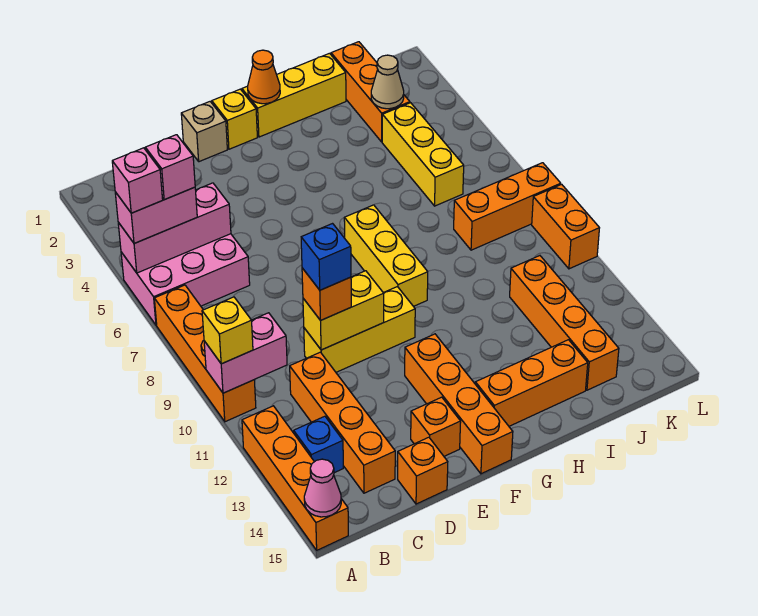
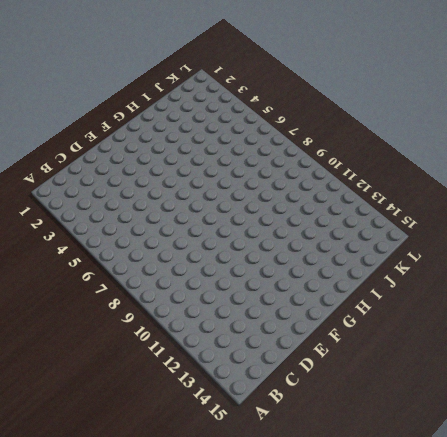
none -> pink 2x3 brick [121,234,250,325]
none -> orange 1x4 brick [154,285,256,422]
none -> orange 1x4 brick [242,406,348,550]
none -> blue 1x1 brick [294,416,343,473]

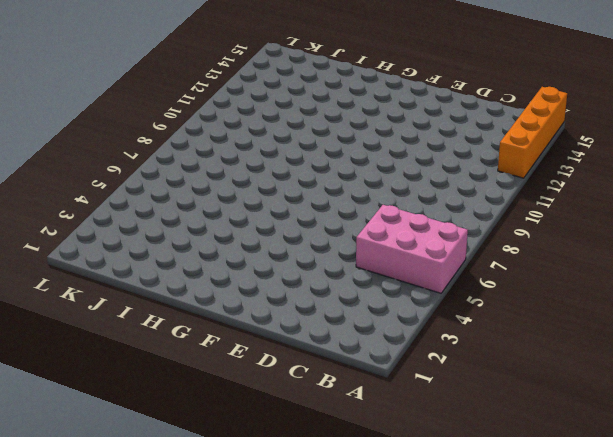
none -> orange 1x4 brick [154,285,256,422]
none -> blue 1x1 brick [294,416,343,473]
none -> orange 1x4 brick [290,352,395,493]
none -> yellow 1x3 brick [304,287,415,372]

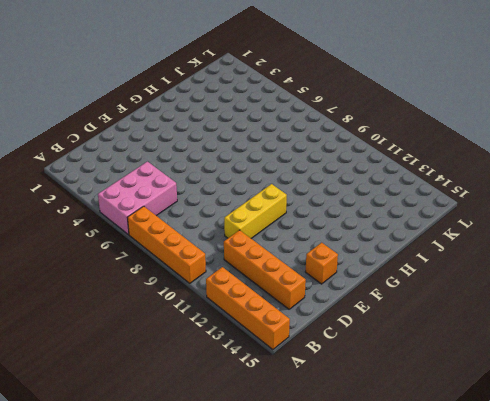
none -> blue 1x1 brick [294,416,343,473]
none -> orange 1x1 brick [398,437,448,504]
none -> tan 1x1 brick [181,102,227,162]
none -> yellow 1x1 brick [212,89,257,149]

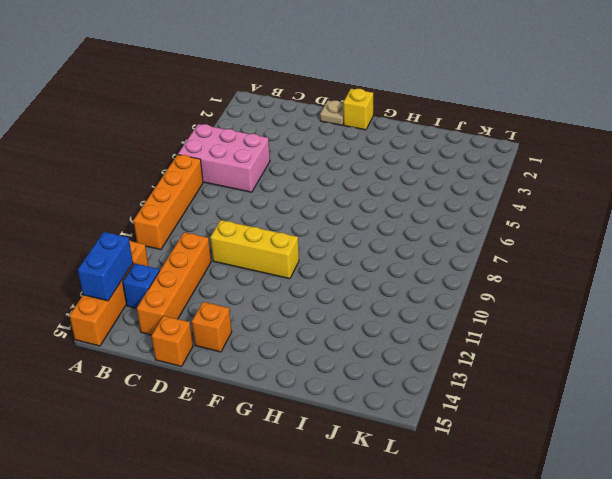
blue 1x2 brick [78,232,133,301] -> none
tan 1x1 plate [320,100,344,125] -> tan 1x1 brick [181,102,227,162]
none -> orange 1x4 brick [405,334,513,474]
none -> yellow 1x3 brick [242,53,346,137]
none -> yellow 1x3 brick [344,205,428,306]
none -> orange 1x3 brick [475,340,588,426]

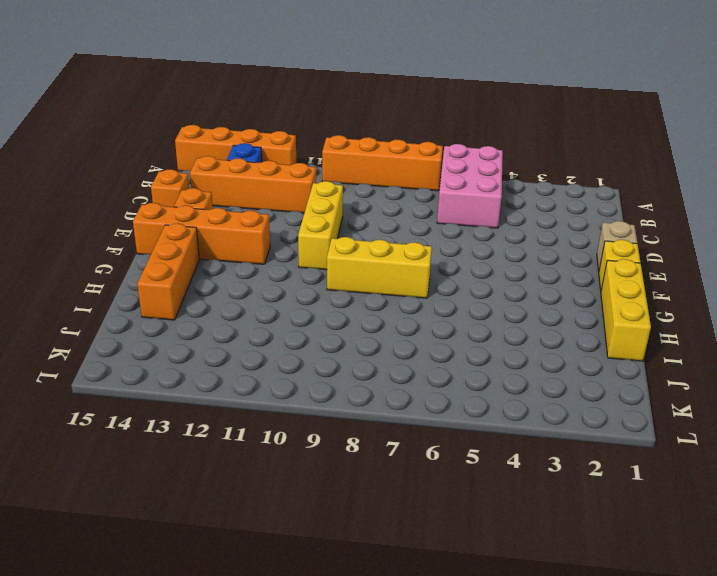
none -> orange 1x3 brick [331,42,410,142]
none -> yellow 1x3 brick [382,103,464,206]
none -> orange 1x3 brick [454,163,561,250]
none -> orange 1x4 brick [510,256,619,390]

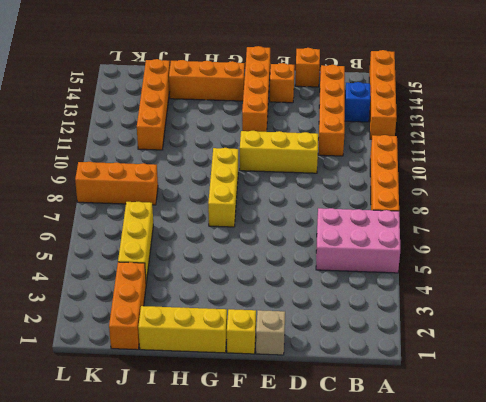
none -> orange 1x2 brick [532,184,599,269]
none -> pink 1x3 brick [118,183,231,273]
none -> pink 1x2 brick [204,313,287,393]
none -> pink 1x1 cone [304,459,341,517]

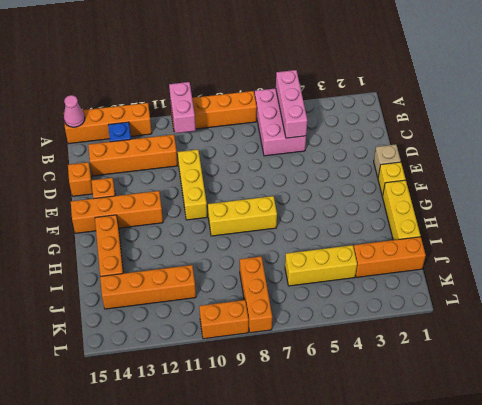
none -> yellow 1x2 brick [303,271,384,350]
none -> orange 1x1 cone [248,50,280,104]
none -> tan 1x1 cone [371,55,404,109]
none -> pink 1x2 brick [115,187,197,244]

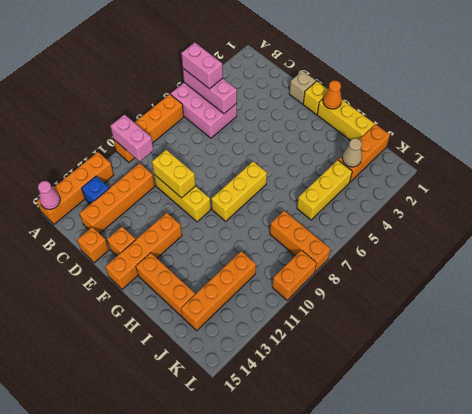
none -> yellow 1x1 brick [202,297,253,364]
none -> orange 1x1 brick [302,268,351,321]
none -> pink 1x1 brick [112,148,163,213]
none -> pink 1x1 brick [145,135,195,200]

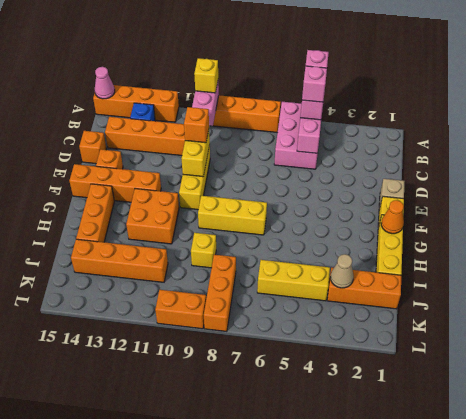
orange 2x2 brick [126,189,179,244] -> none
yellow 1x1 brick [191,233,216,268] -> none
none -> blue 1x1 brick [301,224,351,290]

